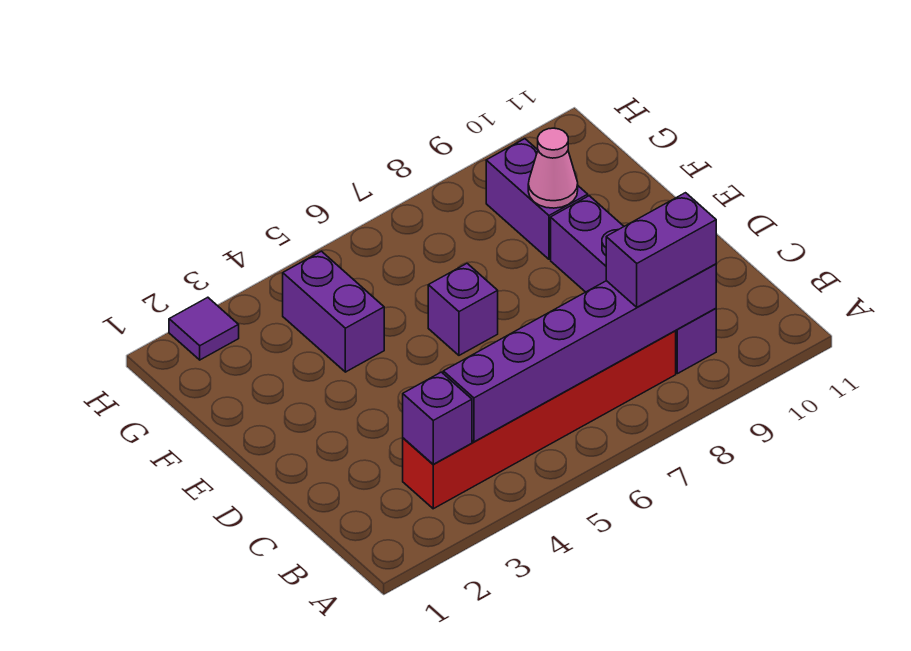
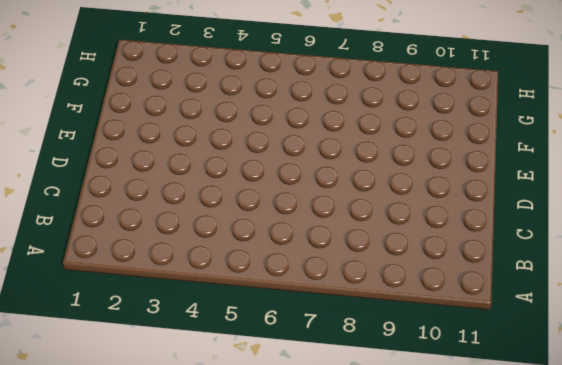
none -> red 1x6 brick [403,331,676,509]
none -> purple 1x4 brick [551,196,716,374]

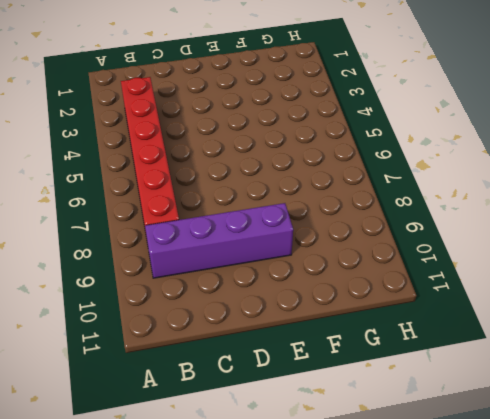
none -> purple 1x1 brick [428,264,498,355]
none -> purple 1x2 brick [283,251,384,372]

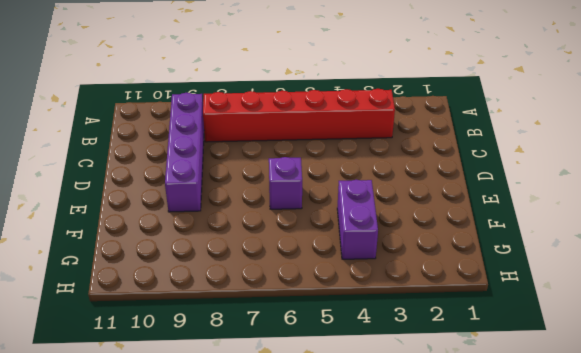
none -> purple 1x2 brick [486,139,588,259]
none -> purple 1x1 tile [169,297,239,360]

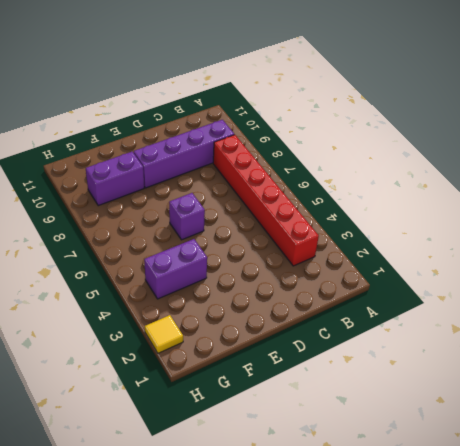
yellow 1x1 tile [145,315,183,353] -> purple 1x1 tile [169,297,239,360]
none -> purple 1x1 brick [403,372,472,464]
none -> purple 1x6 brick [443,264,716,442]

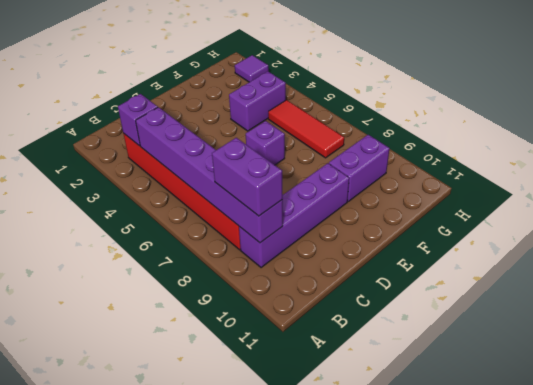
red 1x3 tile [268,100,344,158] -> none
none -> pink 1x1 cone [528,128,578,208]

